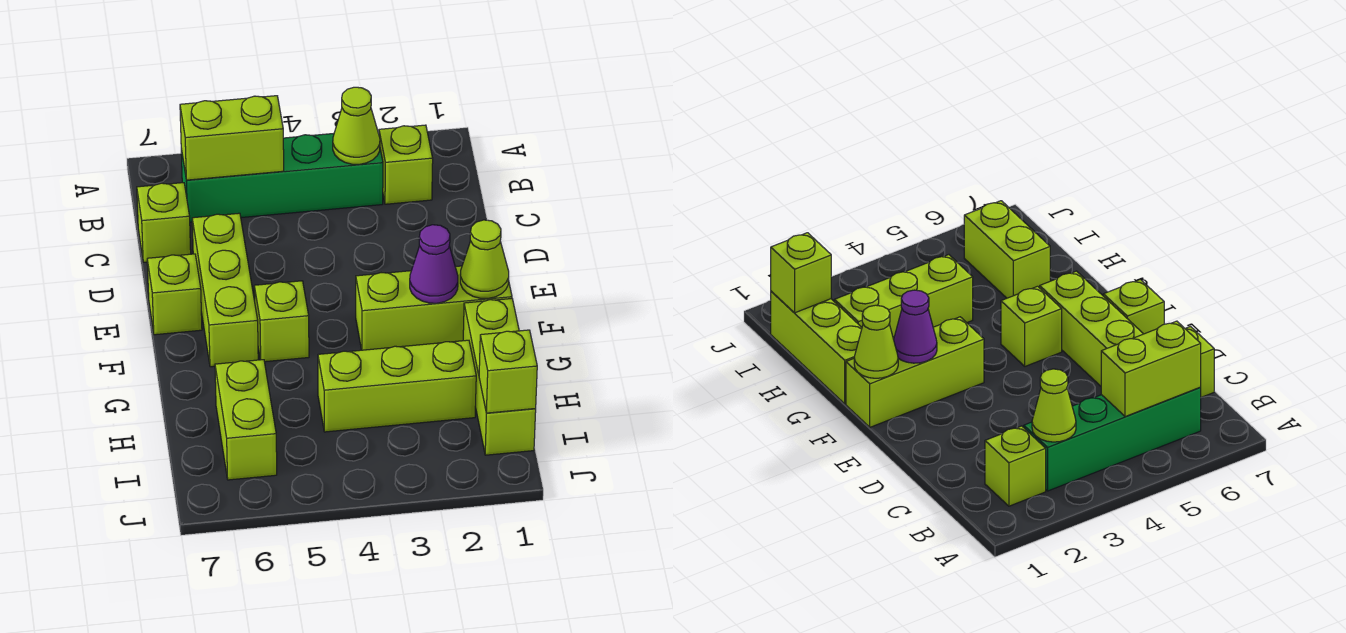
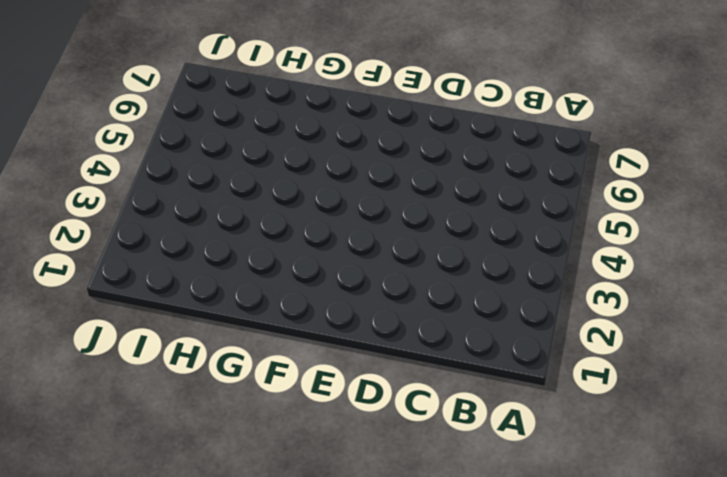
none -> lime 1x1 brick [379,125,433,204]
none -> green 1x4 brick [181,134,383,222]
none -> lime 1x1 brick [137,183,191,262]

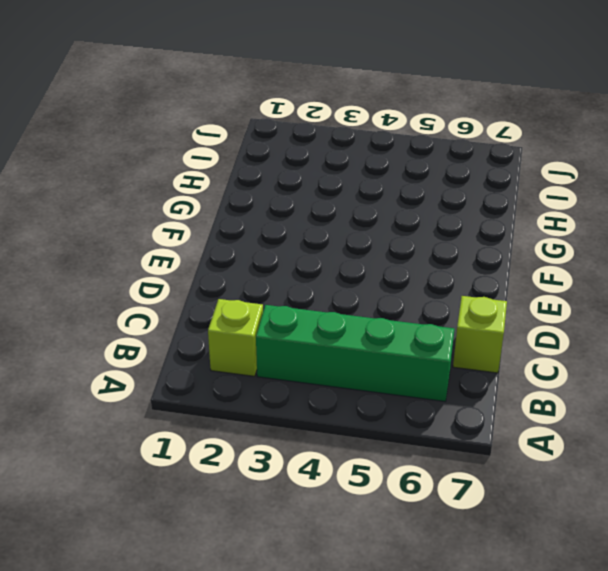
none -> lime 1x3 brick [192,213,258,367]
none -> lime 1x1 brick [147,254,202,335]
none -> lime 1x3 brick [356,266,512,350]

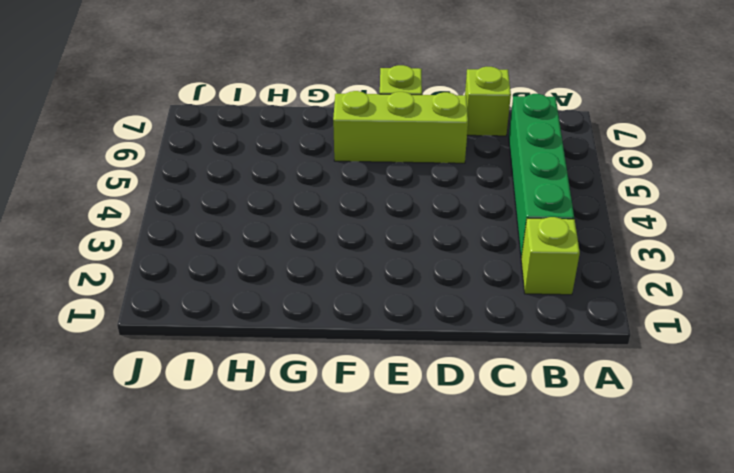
none -> lime 1x3 brick [356,266,512,350]
none -> lime 1x1 brick [254,281,309,362]
none -> lime 1x3 brick [463,299,536,455]

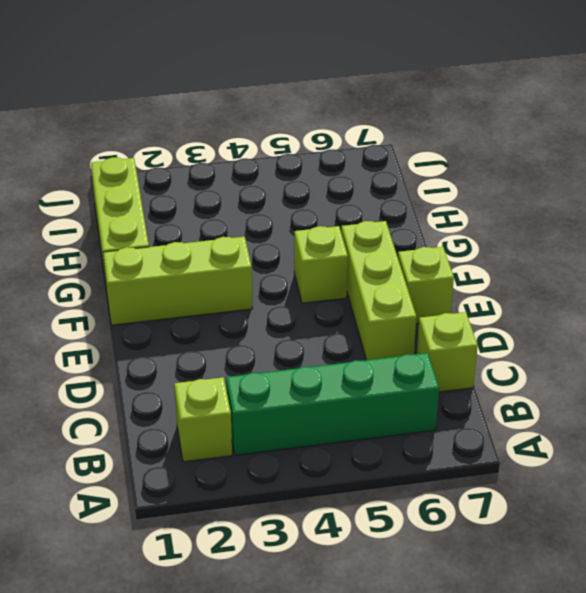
none -> lime 1x3 brick [318,340,476,432]
none -> lime 1x2 brick [215,360,277,480]
none -> lime 1x1 cone [333,87,380,164]

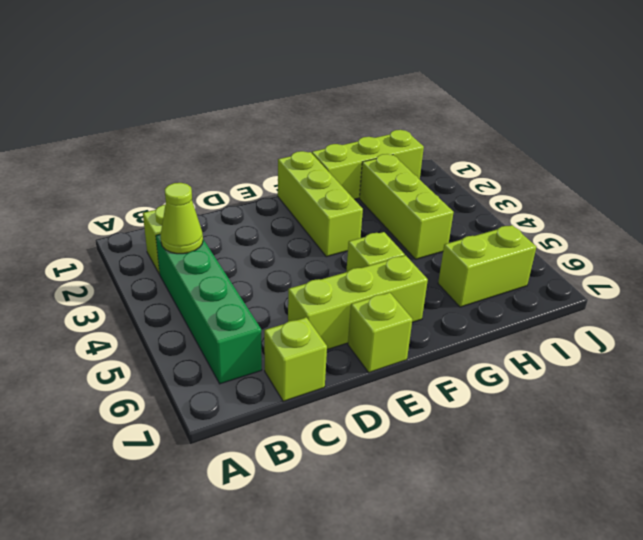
none -> lime 1x2 brick [180,96,284,180]
none -> lime 1x1 cone [460,220,509,299]
none -> purple 1x1 cone [410,225,458,303]

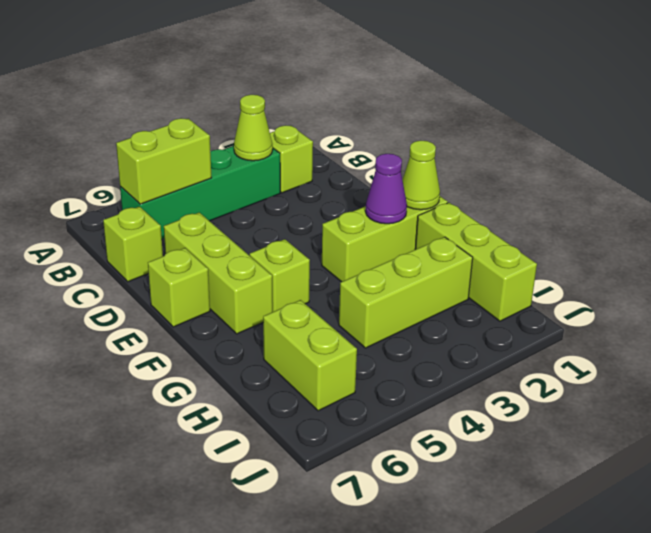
none -> lime 1x1 brick [479,330,537,413]

